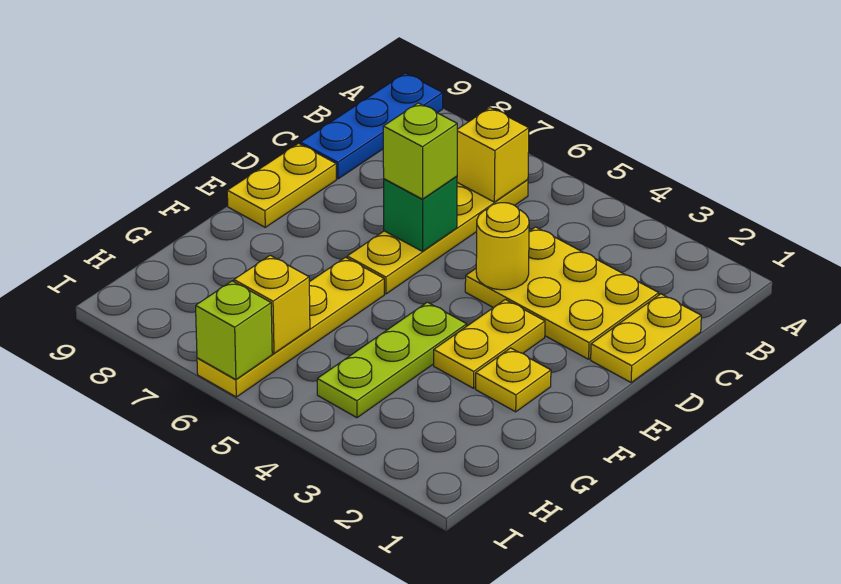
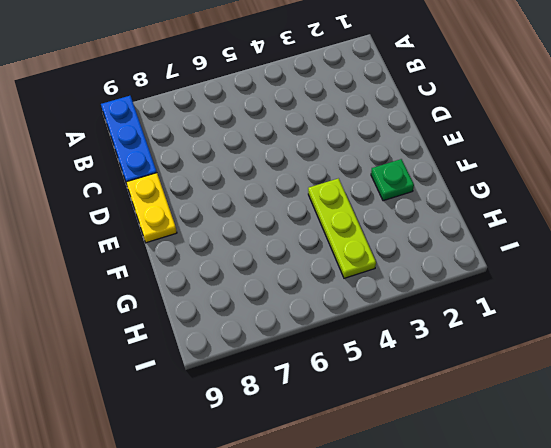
green 1x1 plate [371,159,414,201] -> yellow 1x1 plate [476,348,551,412]
none -> yellow 1x4 plate [347,180,528,294]
none -> yellow 1x2 plate [591,294,701,382]
none -> yellow 2x3 plate [465,227,659,359]

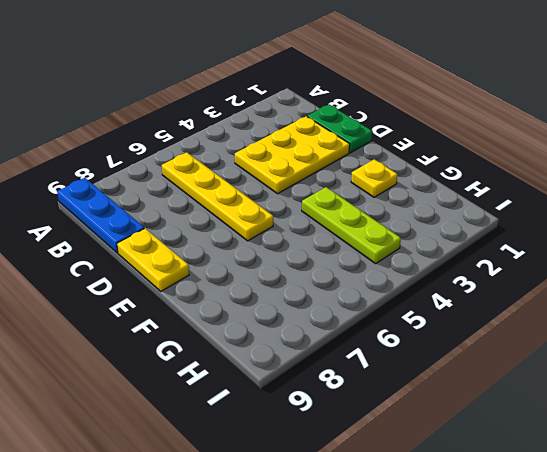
green 1x2 plate [307,105,372,153] -> yellow 1x2 plate [591,294,701,382]
none -> yellow 1x2 plate [434,299,545,388]
none -> yellow 1x4 plate [197,257,384,397]
none -> yellow 1x1 brick [457,108,529,202]

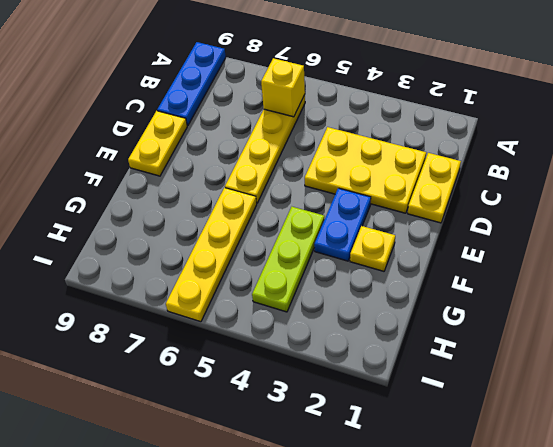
blue 1x2 plate [314,188,371,261] -> yellow 1x2 plate [434,299,545,388]
none -> yellow 1x1 round brick [476,203,529,290]
none -> green 1x1 brick [384,176,457,251]
none -> yellow 1x1 brick [234,255,310,353]

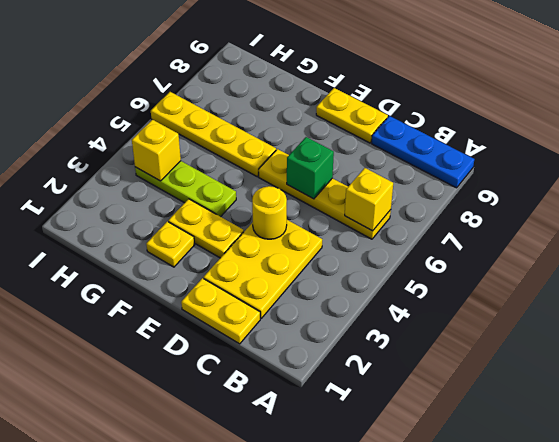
yellow 1x1 brick [132,120,181,181] -> yellow 1x1 brick moved to [234,255,310,353]
none -> lime 1x1 brick [196,281,272,380]
none -> lime 1x1 brick [383,103,457,199]

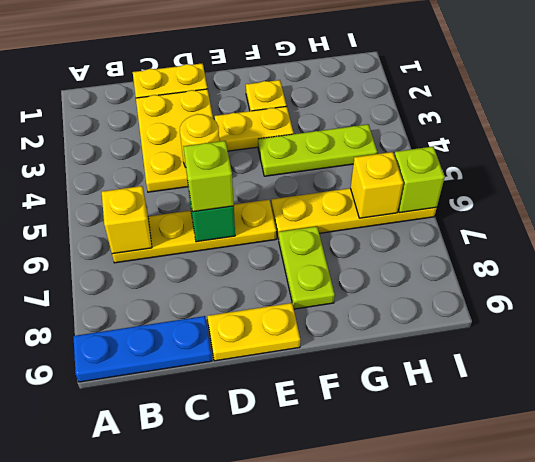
lime 1x2 plate [279,226,335,309] -> none

